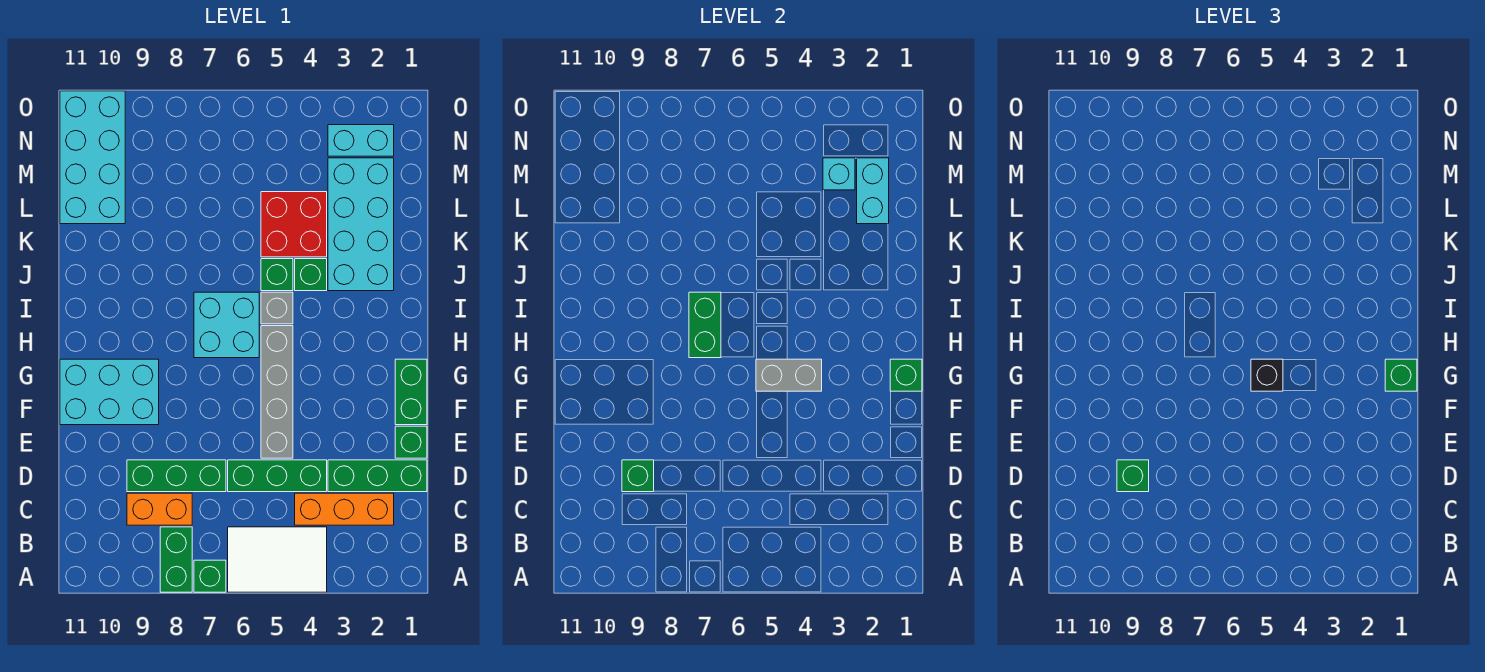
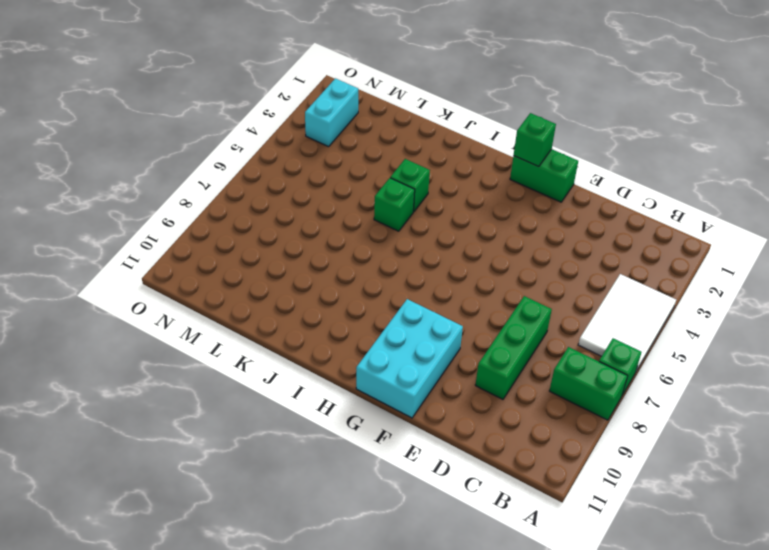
none -> orange 1x3 brick [295,493,394,525]
none -> orange 1x2 brick [127,493,192,525]
none -> green 1x3 brick [328,460,427,492]

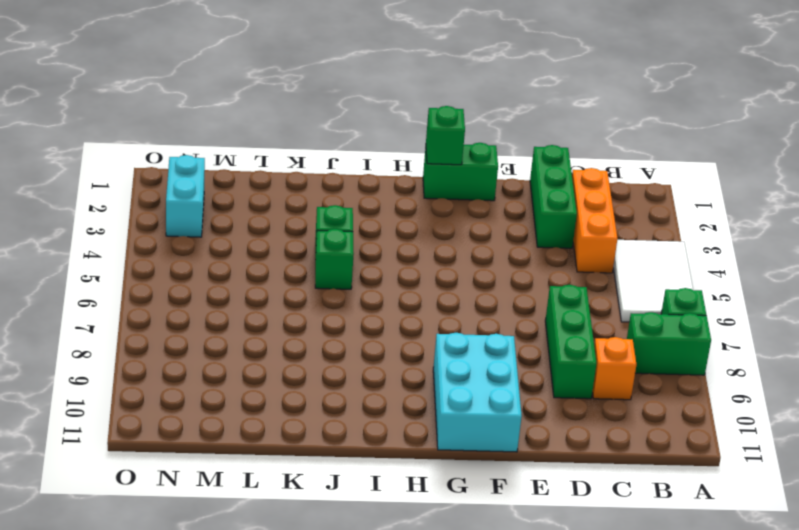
orange 1x1 brick [592,337,636,400] -> orange 1x2 brick [127,493,192,525]
none -> green 1x3 brick [228,460,327,492]
none -> green 1x1 brick [395,426,427,458]
none -> grey 1x4 brick [261,326,293,458]

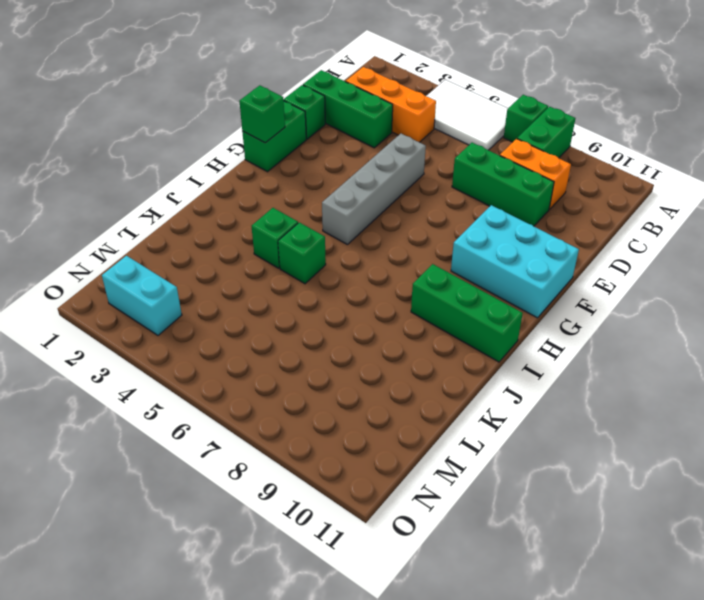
green 1x3 brick [411,264,523,362] -> green 1x3 brick moved to [228,460,327,492]
none -> cyan 2x2 brick [194,292,259,358]
none -> grey 1x1 brick [261,292,293,324]
none -> cyan 2x4 brick [328,158,394,291]

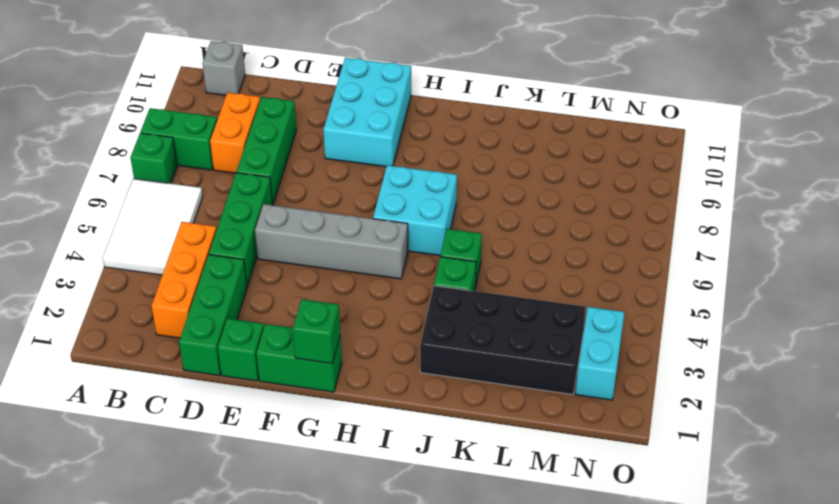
grey 1x1 brick [203,41,245,95] -> grey 1x1 brick moved to [261,292,293,324]
black 2x4 brick [420,286,586,394] -> cyan 2x4 brick [328,158,394,291]
none -> red 2x2 brick [261,192,327,257]
none -> cyan 2x4 brick [60,91,125,224]
none -> green 1x1 brick [622,460,654,492]

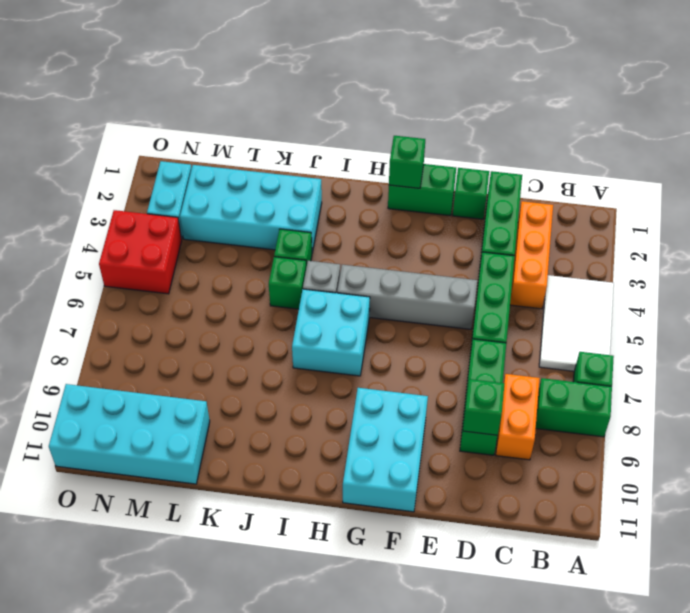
red 2x2 brick [99,210,182,294] -> red 2x2 brick moved to [261,192,327,257]
none -> grey 1x2 brick [756,359,822,391]
none -> green 1x2 brick [689,292,721,358]
none -> cyan 1x2 brick [857,158,889,224]

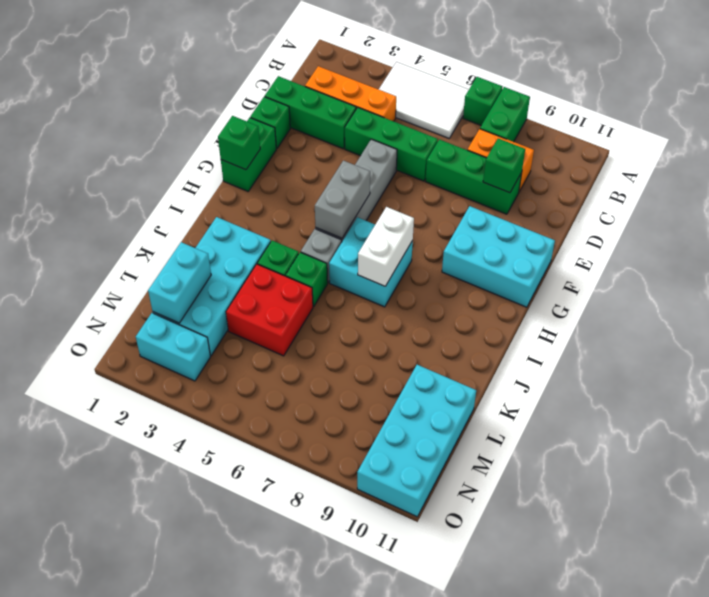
grey 1x2 brick [315,160,370,238] -> grey 1x2 brick turned to [756,359,822,391]
white 1x2 brick [358,207,414,286] -> green 1x2 brick [689,292,721,358]
none -> cyan 1x1 brick [823,158,855,190]
none -> green 1x1 brick [1117,460,1149,492]
none -> green 1x1 brick [1385,359,1417,391]

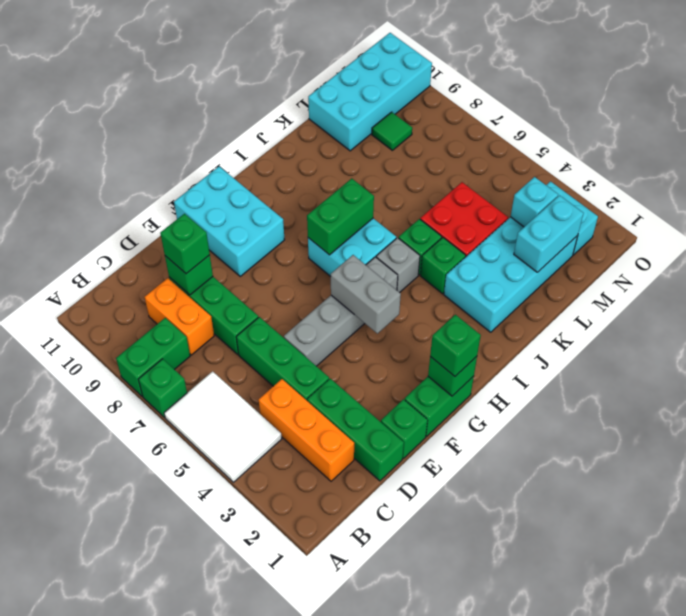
green 1x1 tile [372,112,412,150] -> none
none -> black 1x1 brick [1251,359,1283,391]

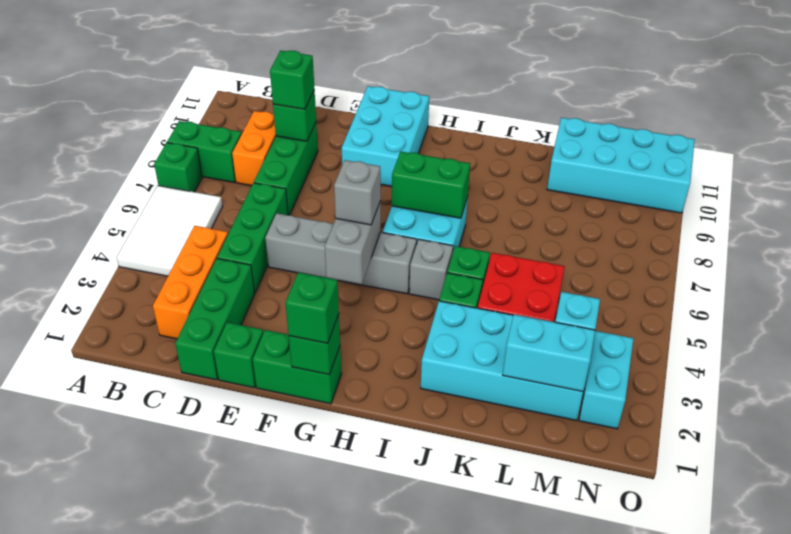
grey 1x1 brick [334,160,381,225] -> black 1x1 brick [1251,359,1283,391]

